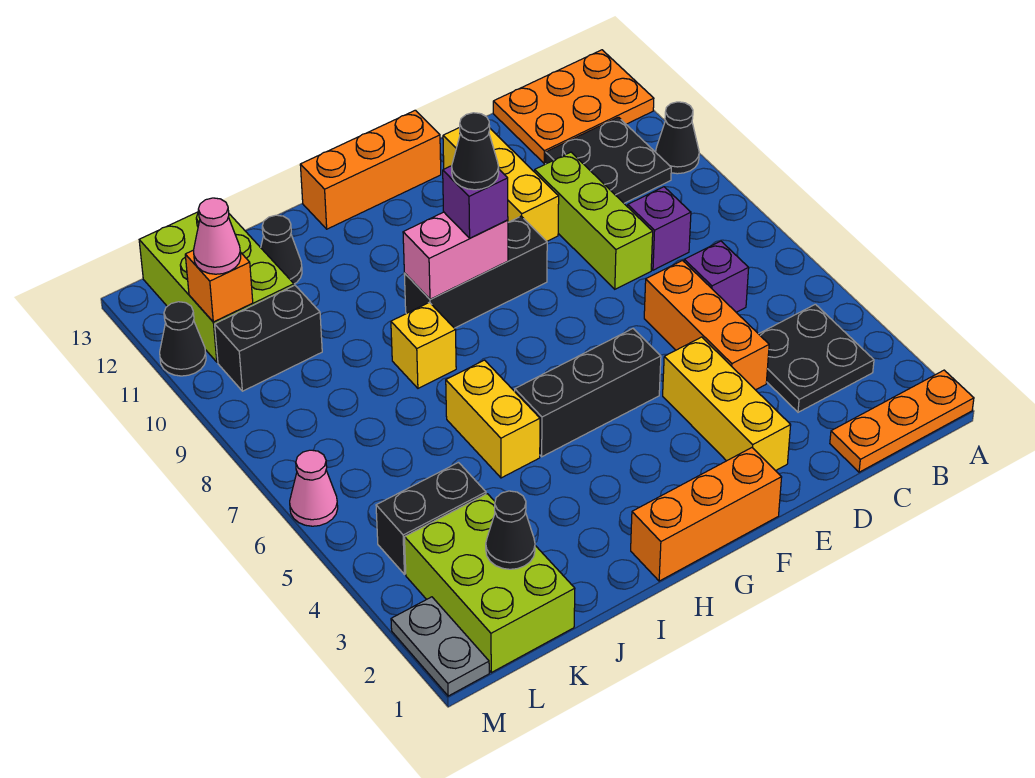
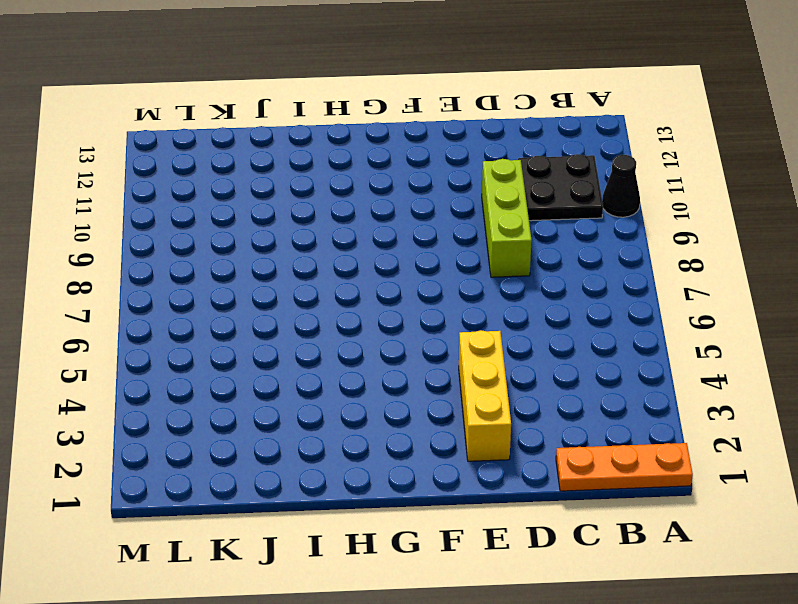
none -> orange 2x3 plate [493,50,654,164]
none -> black 2x2 plate [759,304,874,412]
none -> purple 1x1 brick [684,241,749,312]
none -> purple 1x1 brick [628,187,691,270]

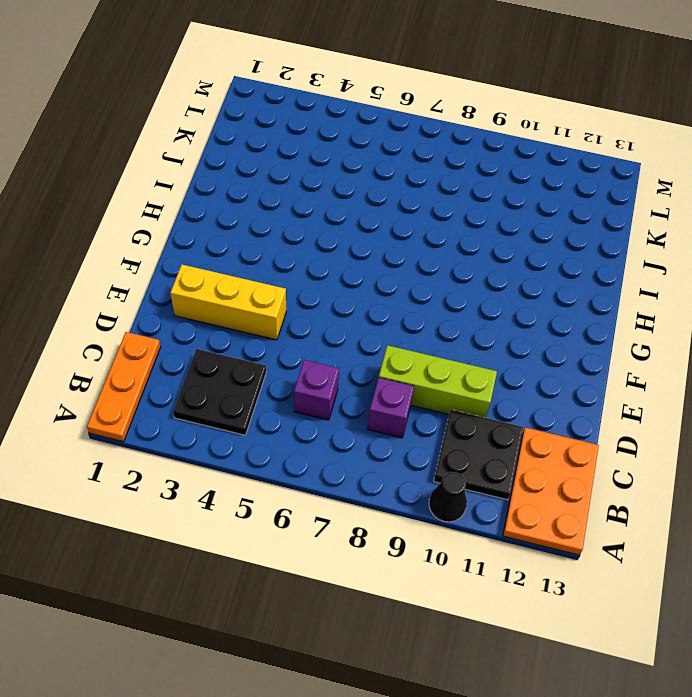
none -> orange 1x3 brick [644,261,769,390]
none -> yellow 1x3 brick [443,128,559,241]
none -> orange 1x3 brick [631,448,782,581]
none -> black 1x3 brick [515,329,661,457]

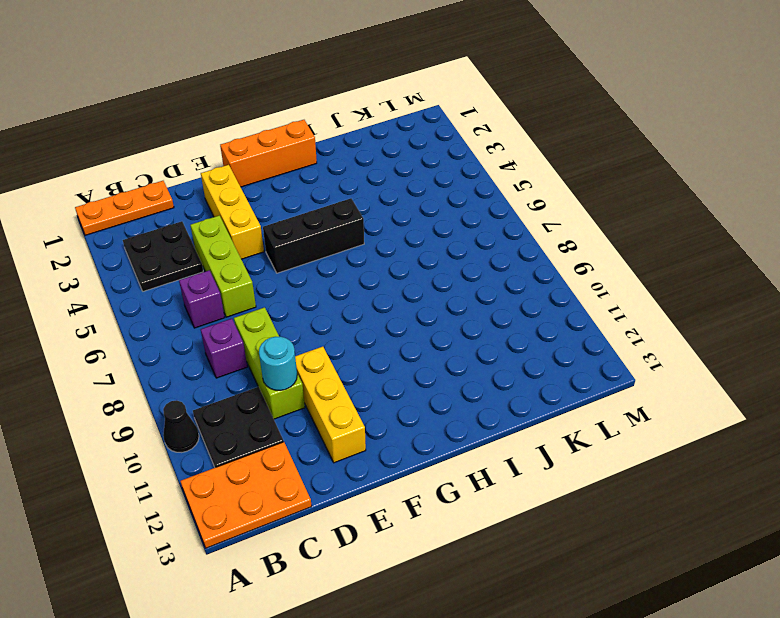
lime 1x3 brick [190,215,256,317] -> orange 1x3 brick [644,261,769,390]
cyan 1x1 round brick [259,337,297,390] -> none
none -> black 1x3 brick [404,216,547,328]
none -> orange 1x3 brick [300,110,441,229]
none -> yellow 1x2 brick [446,360,540,478]
none -> yellow 1x1 brick [391,302,456,388]

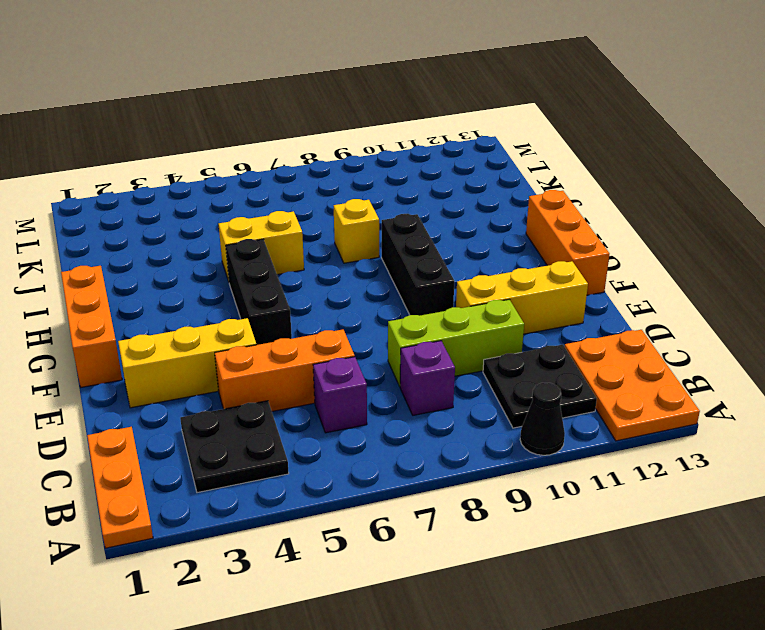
none -> black 1x1 cone [261,215,302,284]
none -> lime 2x3 brick [405,494,575,672]
none -> black 1x2 brick [376,463,486,574]
none -> black 1x2 brick [215,285,322,391]

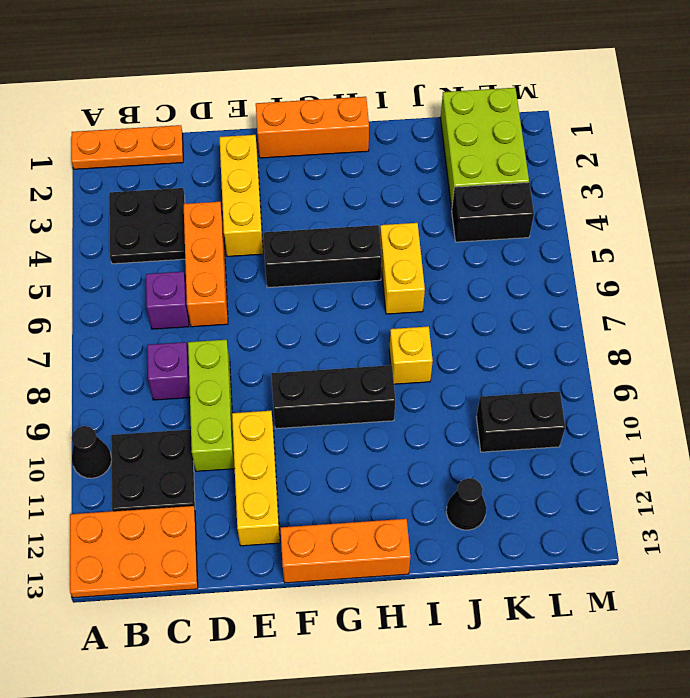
none -> lime 2x3 brick [139,212,294,362]
none -> grey 1x2 plate [391,597,489,696]
none -> pink 1x1 cone [290,450,338,526]
none -> black 1x1 cone [160,302,206,376]

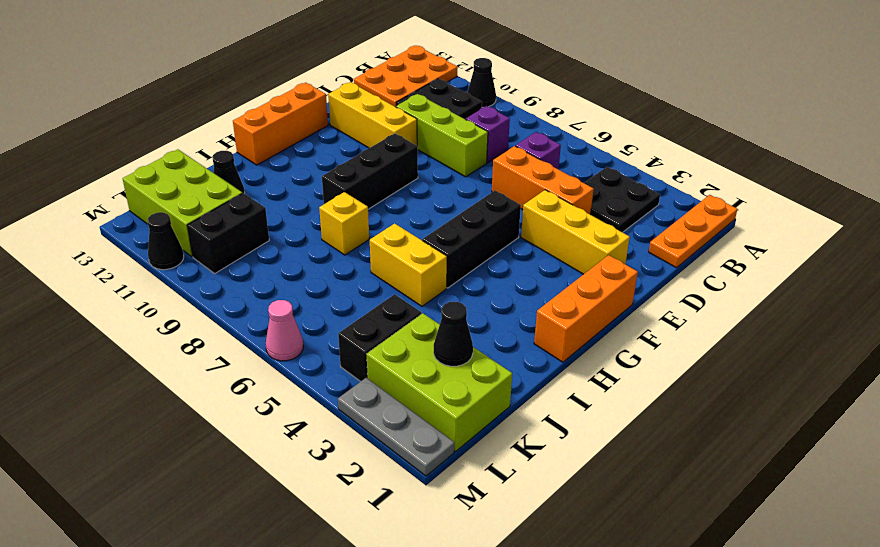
grey 1x3 plate [338,378,454,476] -> grey 1x2 plate [391,597,489,696]
none -> pink 1x2 brick [403,212,508,299]
none -> orange 1x1 brick [185,251,253,322]
none -> purple 1x1 brick [443,166,508,238]
none -> pink 1x1 cone [193,198,241,274]

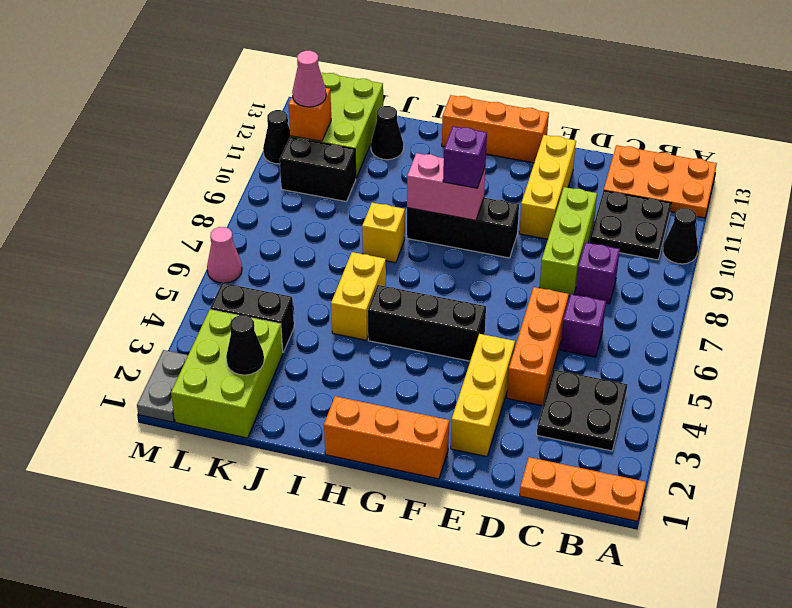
none -> black 1x1 cone [452,113,499,190]

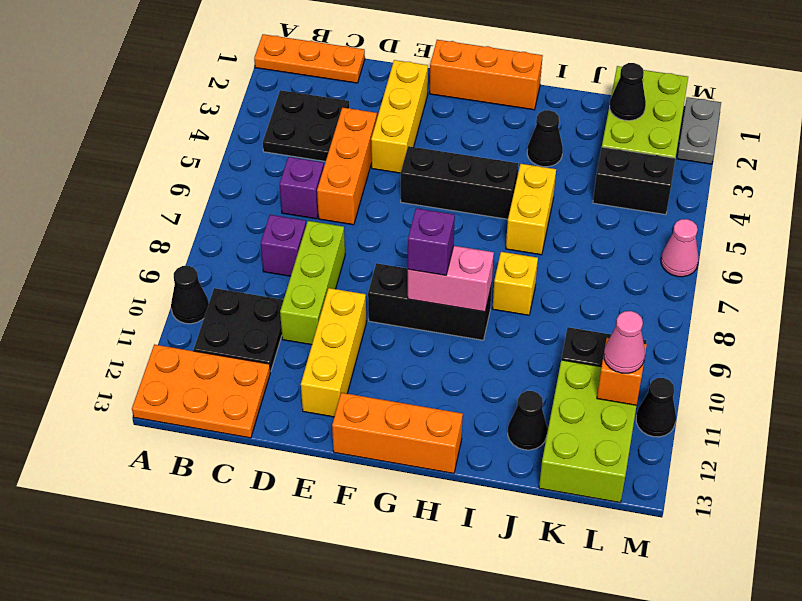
black 1x1 cone [527,110,563,167] -> black 1x1 cone moved to [452,113,499,190]

